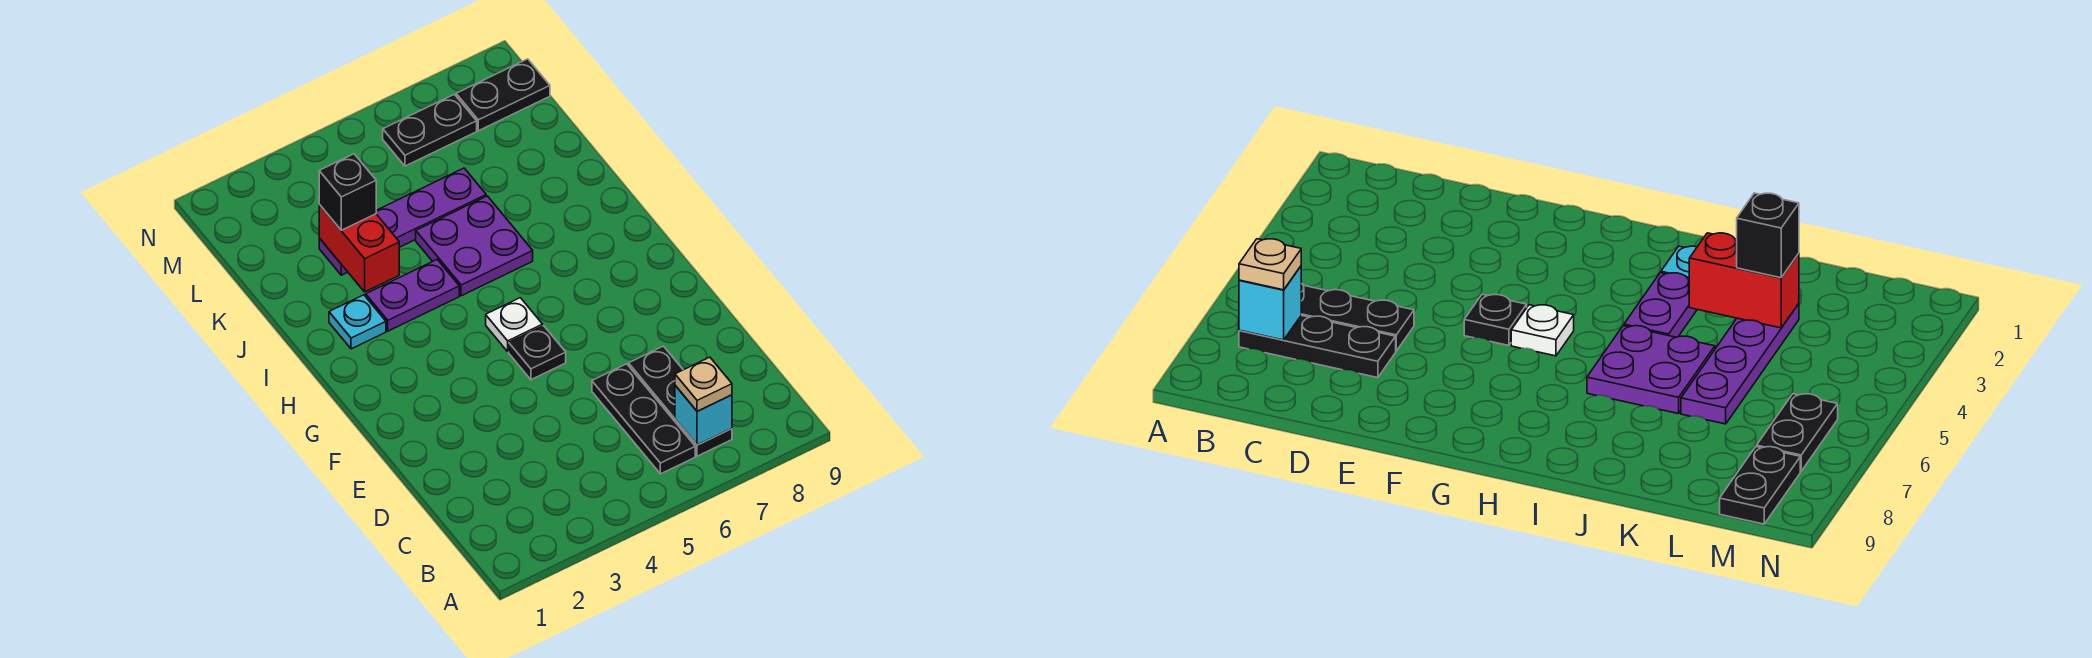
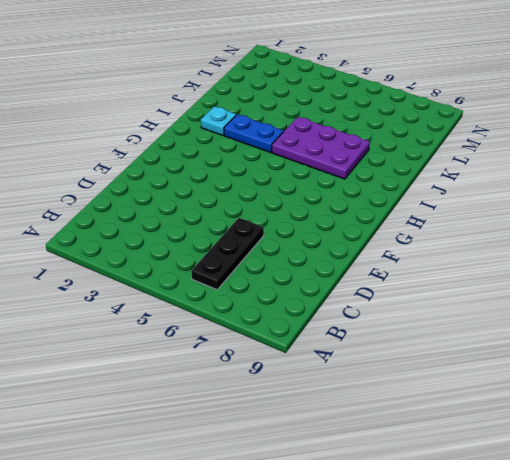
blue 1x2 plate [224,114,283,152] -> purple 1x2 plate [366,260,459,331]
purple 2x3 plate [272,117,370,179] -> purple 2x2 plate [416,196,533,296]
none -> black 1x3 plate [629,346,732,456]
none -> black 1x1 plate [509,326,566,380]
none -> white 1x1 plate [486,298,543,352]

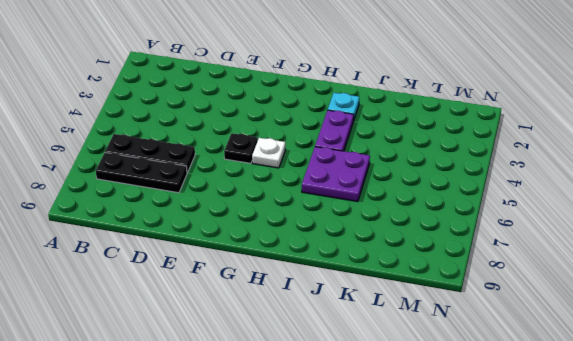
none -> purple 1x4 plate [319,168,486,275]
none -> black 1x2 plate [383,94,477,166]
none -> black 1x2 plate [456,59,550,131]

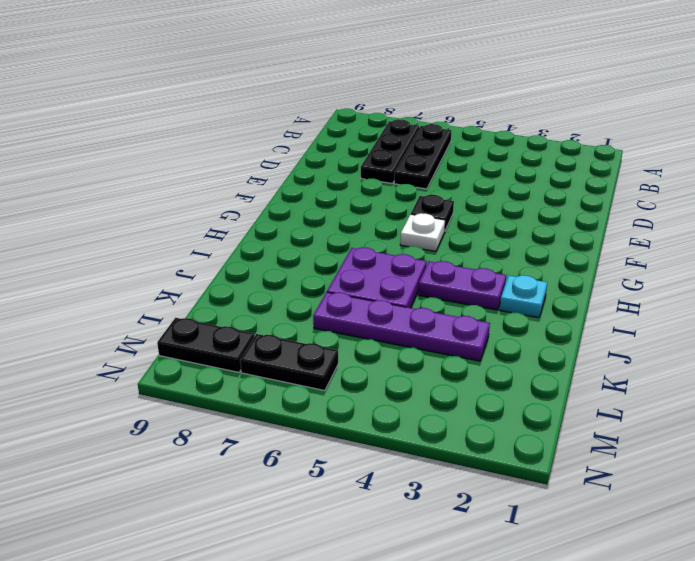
none -> cyan 1x1 brick [675,385,732,445]
none -> red 1x2 brick [319,205,399,292]
none -> tan 1x1 plate [675,357,732,411]

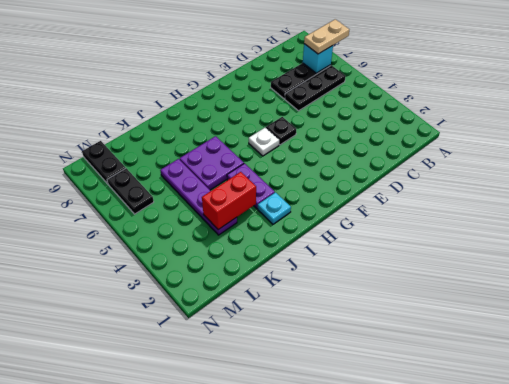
tan 1x2 plate [304,19,349,54] -> tan 1x1 plate [675,357,732,411]
none -> black 1x1 brick [319,154,376,230]

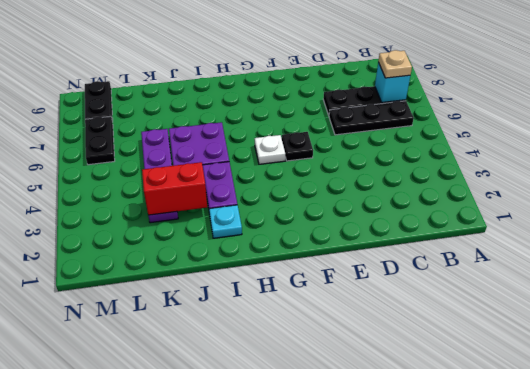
none -> black 1x1 brick [319,154,376,230]

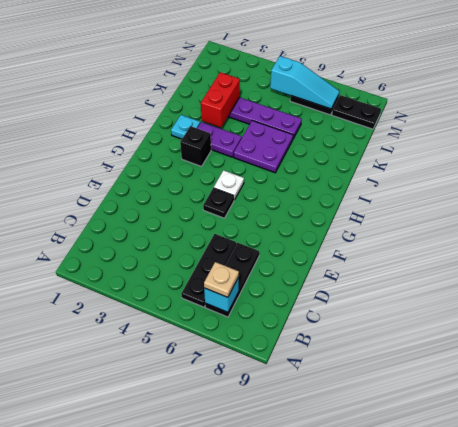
black 1x1 brick [180,126,211,166] -> black 1x1 brick moved to [319,154,376,230]
cyan 1x3 slope [270,56,339,109] -> none

